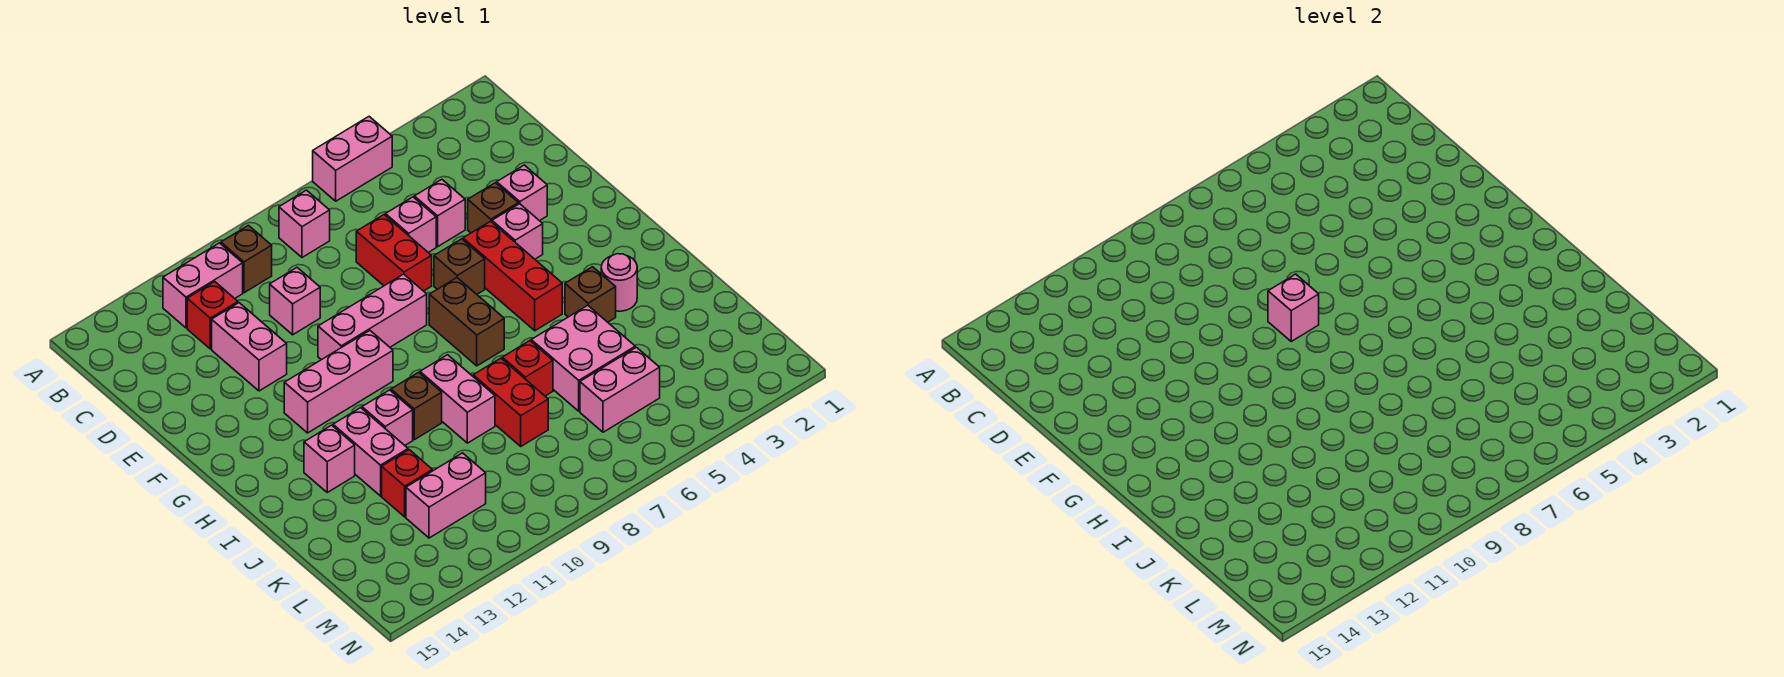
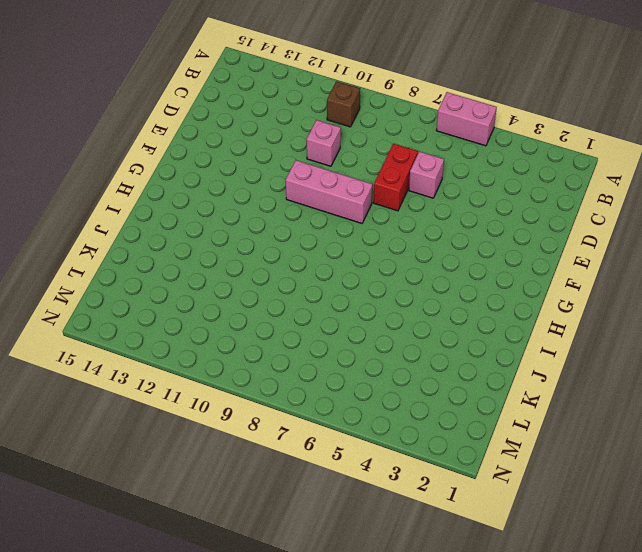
none -> pink 1x1 brick [279,190,330,257]
none -> pink 1x2 brick [163,243,243,328]
none -> red 1x1 brick [187,282,238,349]
none -> pink 1x1 brick [414,180,465,247]

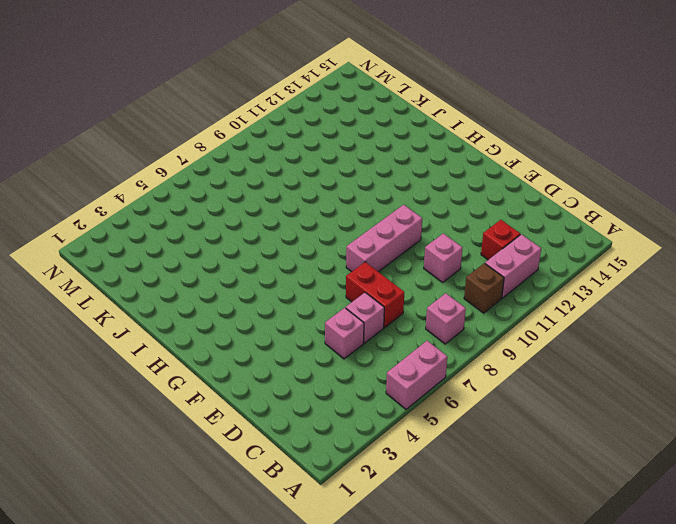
none -> pink 1x2 brick [212,303,287,391]
none -> pink 1x1 brick [497,165,547,221]
none -> brown 1x1 brick [468,183,518,233]
none -> pink 1x1 brick [492,204,543,259]

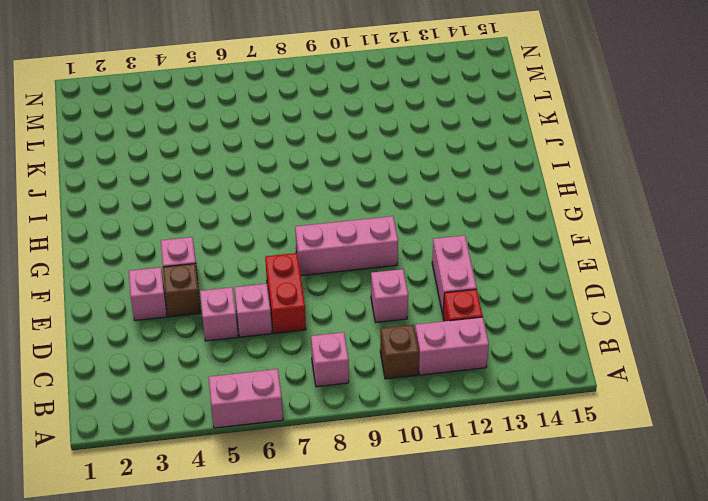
none -> red 1x3 brick [463,221,562,331]
none -> brown 1x1 brick [434,239,485,294]
none -> brown 1x2 brick [429,278,504,366]
none -> pink 1x3 brick [284,331,393,433]

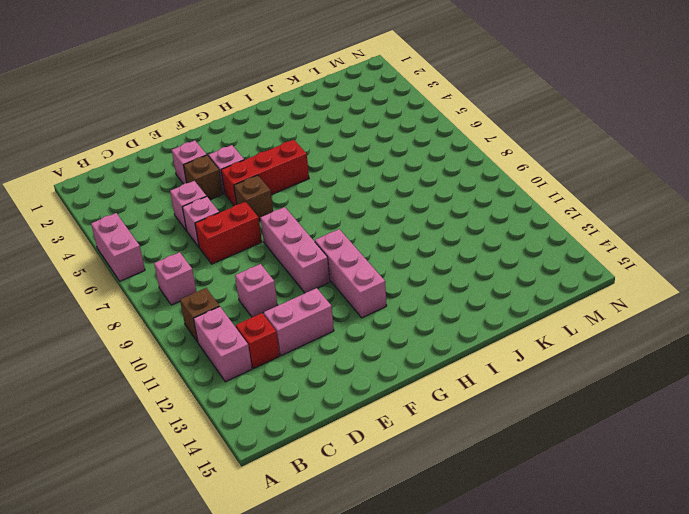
none -> brown 1x2 brick [429,278,504,366]
none -> pink 1x1 round brick [601,254,637,311]
none -> brown 1x1 brick [565,267,616,322]
none -> pink 1x2 brick [420,355,495,443]

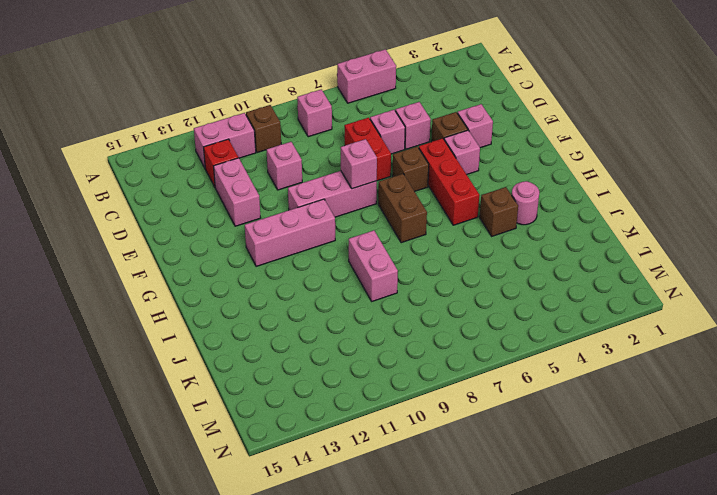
none -> brown 1x1 brick [391,372,442,440]
none -> pink 1x1 brick [362,390,413,445]
none -> pink 1x2 brick [333,408,408,496]
none -> pink 1x1 brick [304,425,355,492]

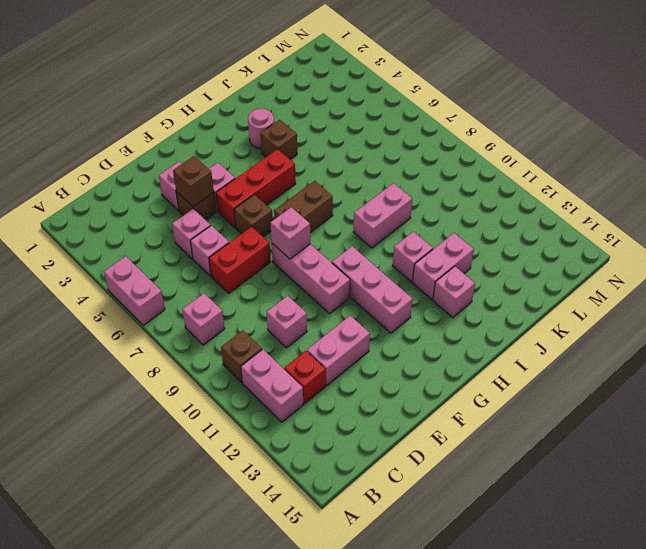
brown 1x1 brick [173,156,214,207] -> brown 1x1 brick moved to [391,372,442,440]
none -> pink 2x2 brick [531,305,635,411]
none -> red 1x1 brick [502,341,553,396]
none -> red 1x2 brick [473,358,548,446]
none -> red 1x1 brick [382,450,432,517]

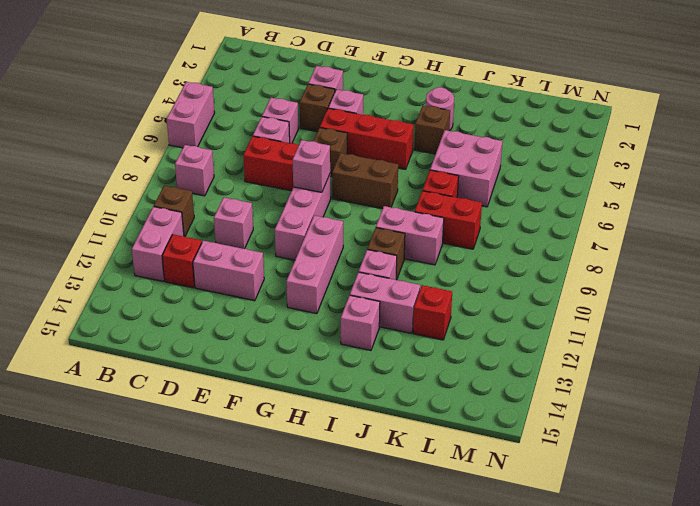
none -> pink 1x2 brick [580,347,660,432]
none -> pink 1x2 brick [406,453,486,538]

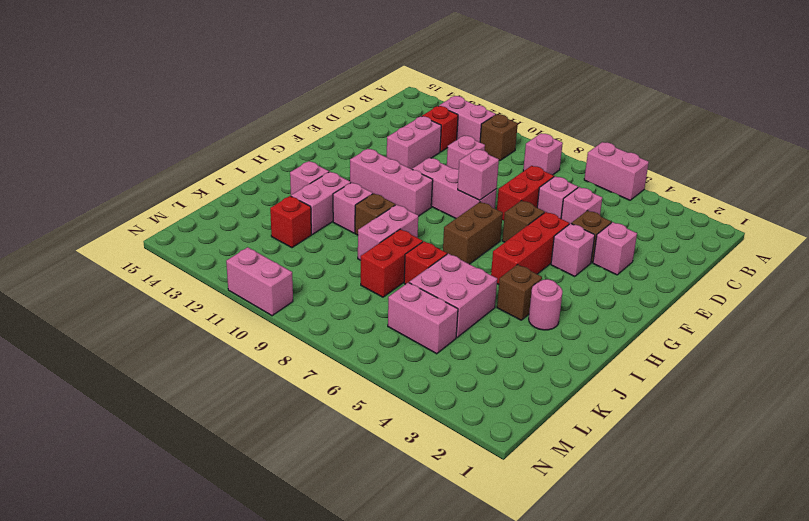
pink 1x2 brick [226,247,293,316] -> pink 1x2 brick moved to [406,453,486,538]

